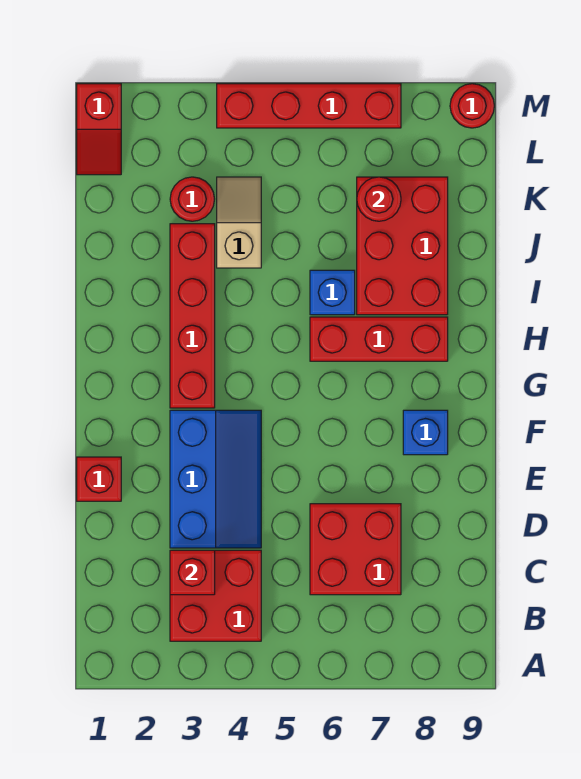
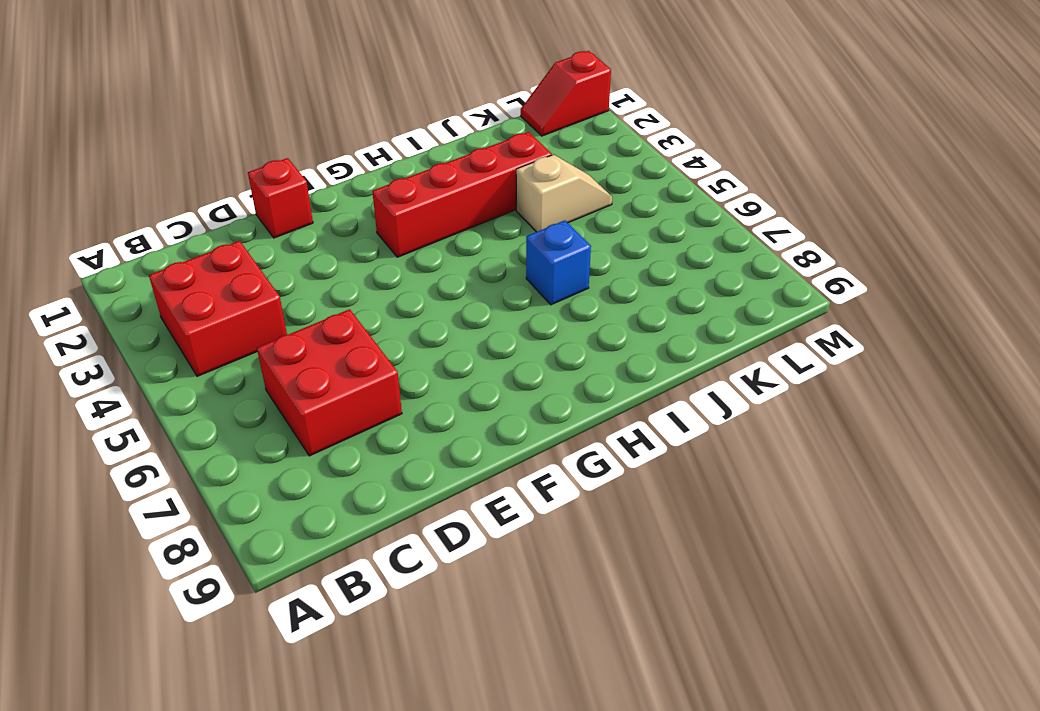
none -> blue 2x3 slope [170,410,261,548]
none -> blue 1x1 brick [403,410,448,455]
none -> red 1x3 brick [310,317,448,361]

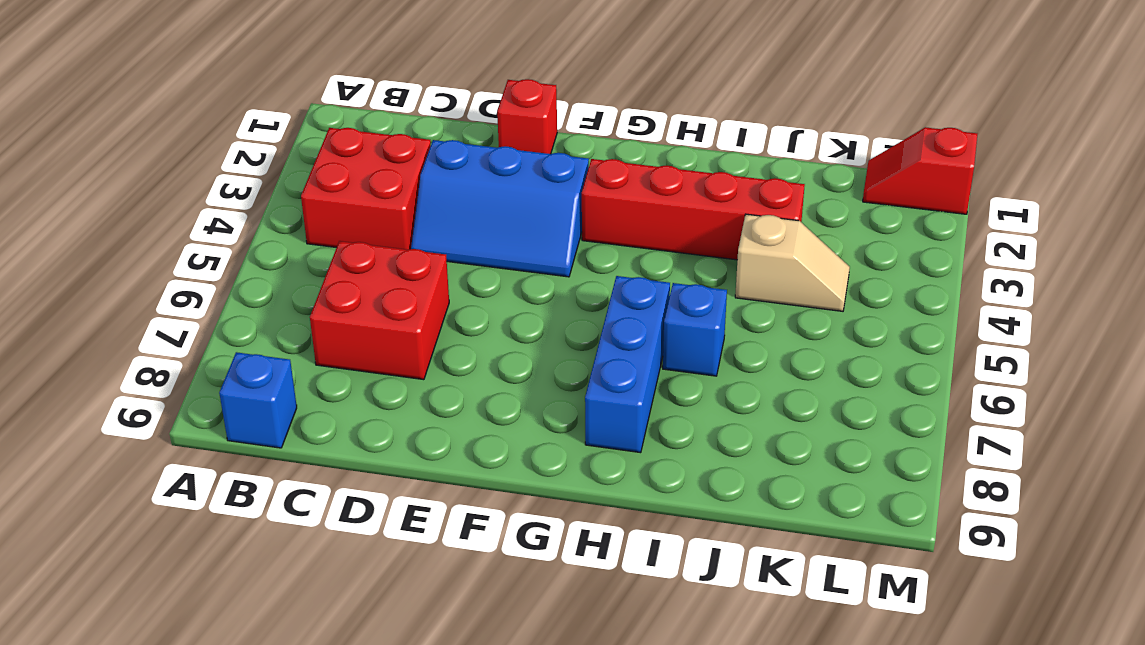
blue 1x1 brick [219,352,297,448] -> blue 1x1 brick moved to [403,410,448,455]
blue 1x3 brick [585,276,670,453] -> red 1x3 brick [310,317,448,361]
none -> red 2x3 brick [357,177,448,315]
none -> red 1x1 round brick [170,177,214,221]
none -> red 1x4 brick [217,84,401,128]

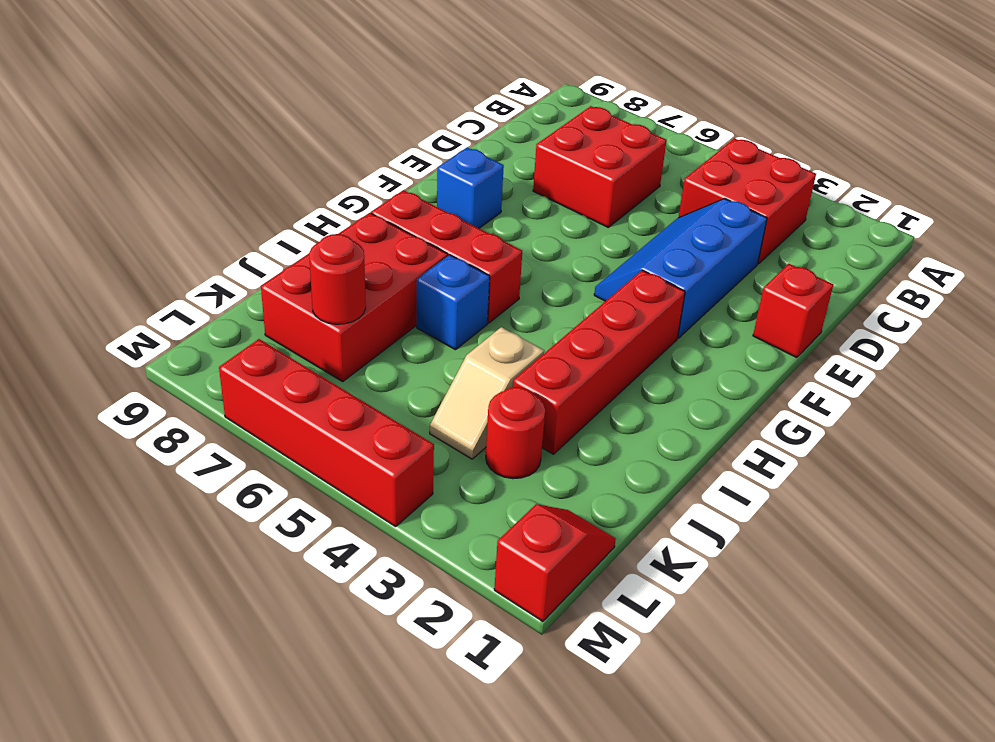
none -> red 1x1 round brick [450,84,494,128]
none -> red 1x1 brick [170,550,215,595]

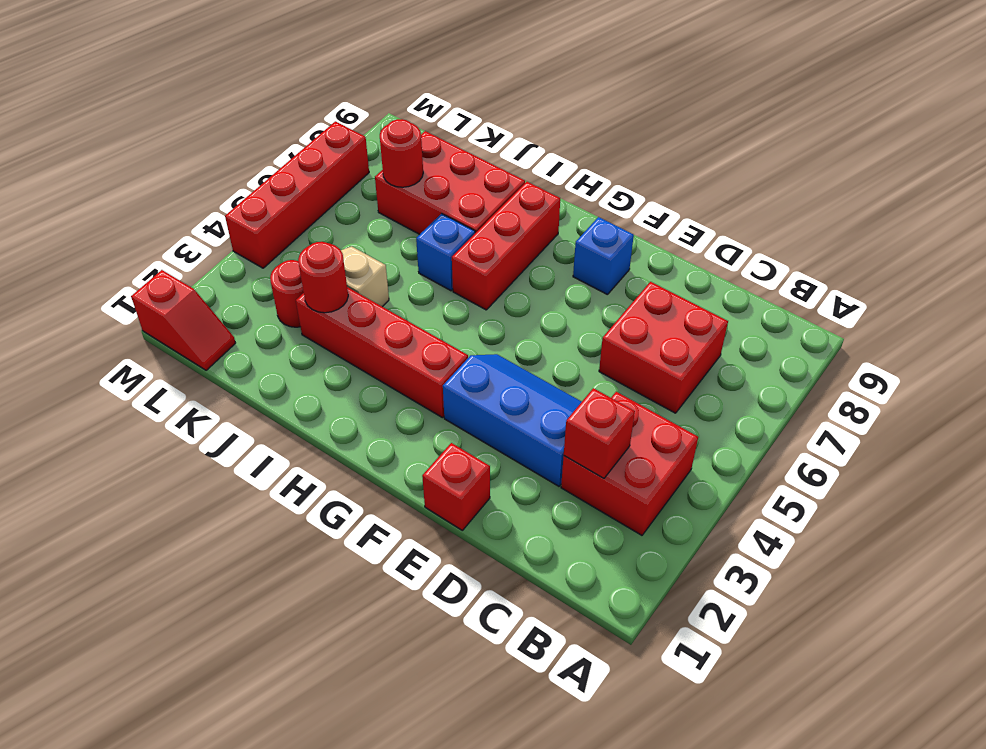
red 1x1 round brick [298,242,348,313] -> red 1x1 round brick moved to [450,84,494,128]

